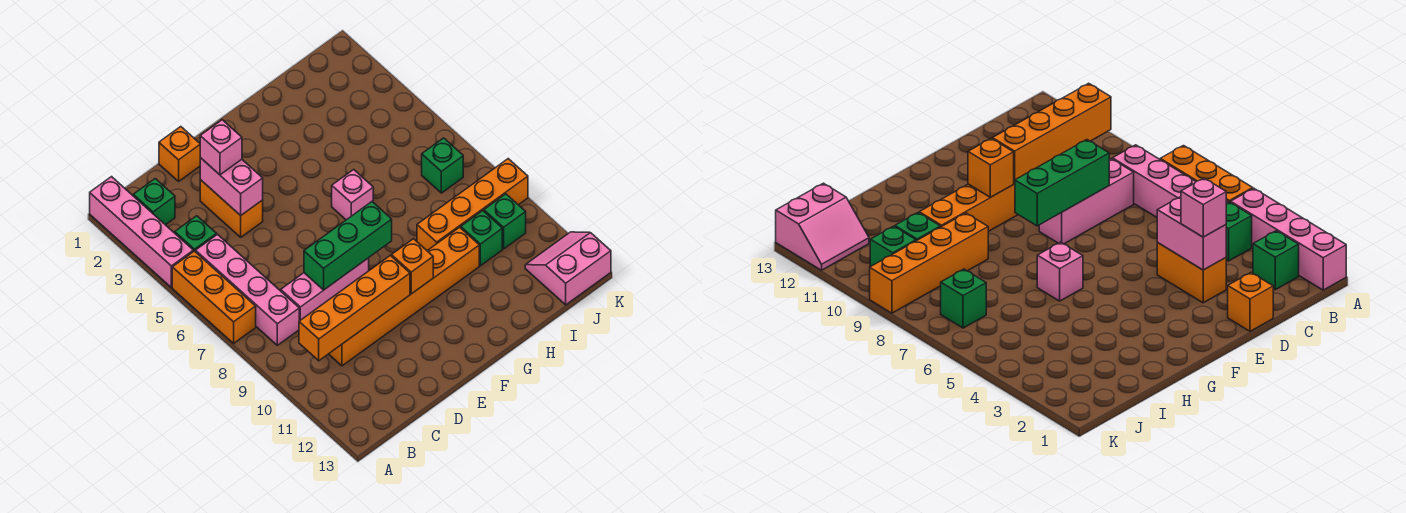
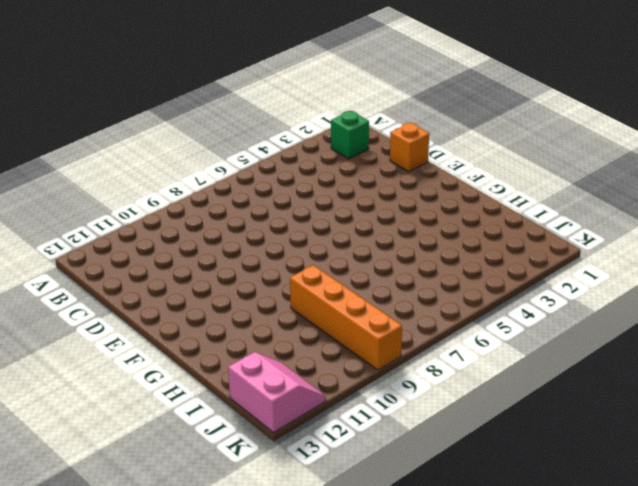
none -> pink 1x4 brick [90,177,193,287]
none -> orange 1x3 brick [172,251,256,343]
none -> green 1x1 brick [175,216,216,252]

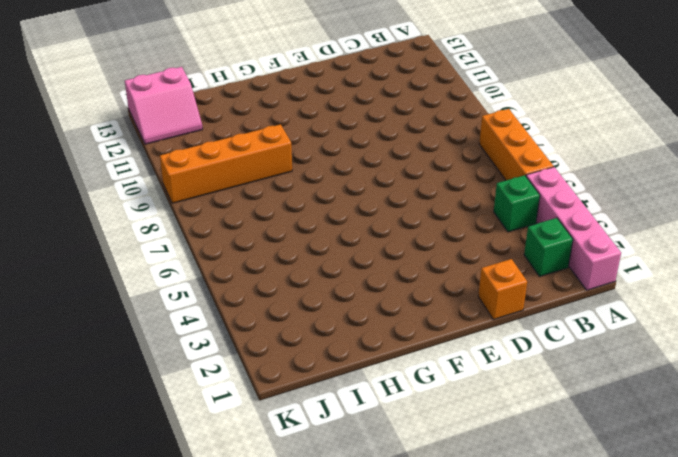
none -> pink 1x4 brick [196,235,299,345]
none -> pink 1x3 brick [281,258,369,321]
none -> orange 1x6 brick [329,227,479,366]

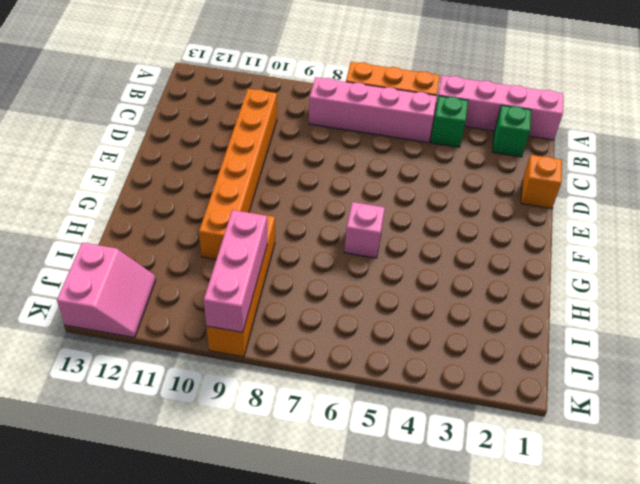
pink 1x3 brick [204,210,267,332] -> pink 1x3 brick moved to [281,258,369,321]
none -> orange 1x2 brick [200,180,263,237]
none -> green 1x1 brick [461,211,502,266]
none -> green 1x1 brick [422,138,463,193]

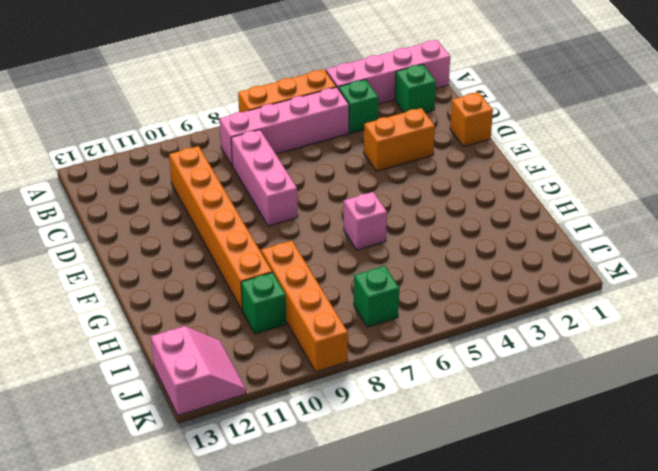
none -> green 1x1 brick [484,194,526,249]
none -> orange 1x4 brick [299,255,410,361]
none -> pink 1x2 brick [200,158,263,215]

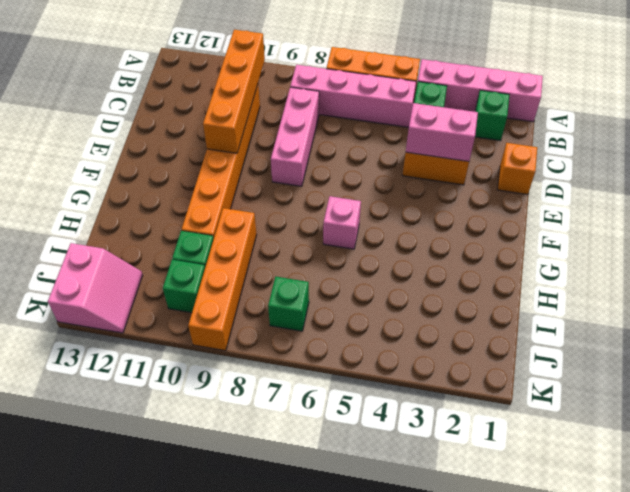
none -> green 1x3 brick [304,202,392,290]
none -> orange 1x1 brick [391,239,433,294]
none -> pink 1x1 brick [200,120,242,175]

